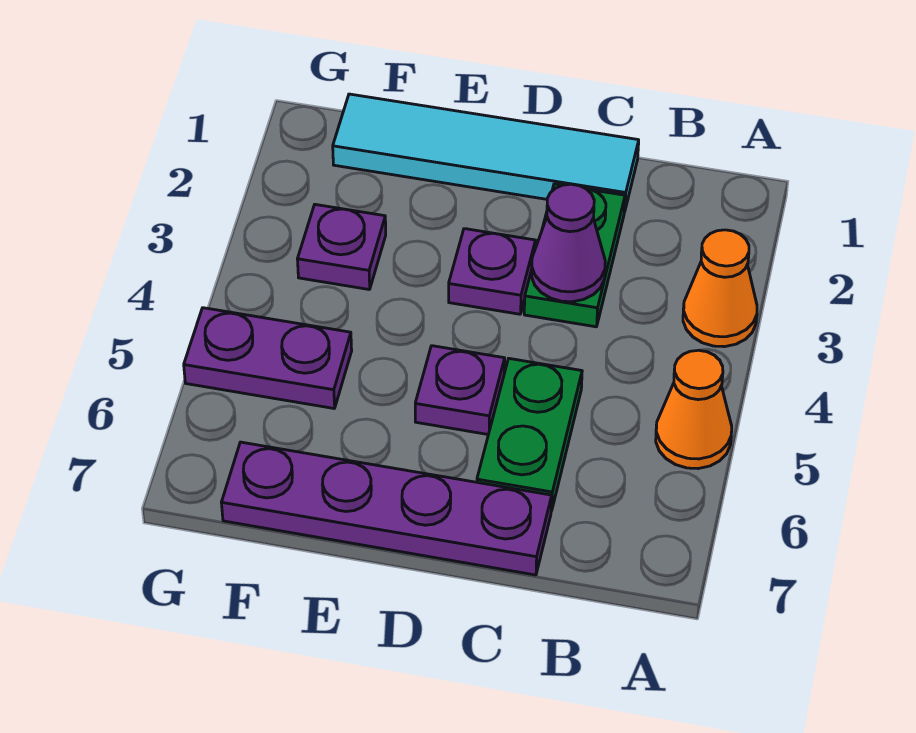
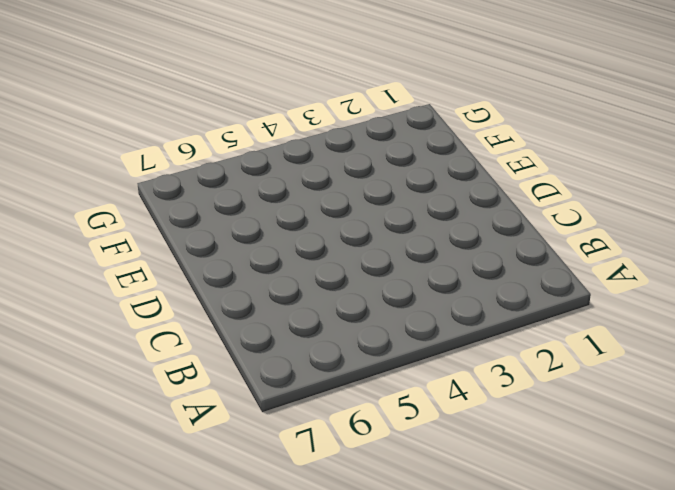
none -> orange 1x1 cone [683,230,757,347]
none -> orange 1x1 cone [656,350,732,469]

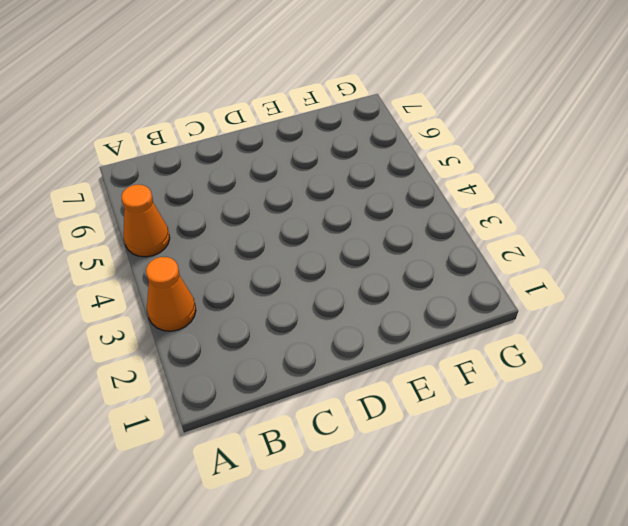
none -> cyan 1x4 tile [333,94,639,212]
none -> green 1x2 plate [524,184,625,327]

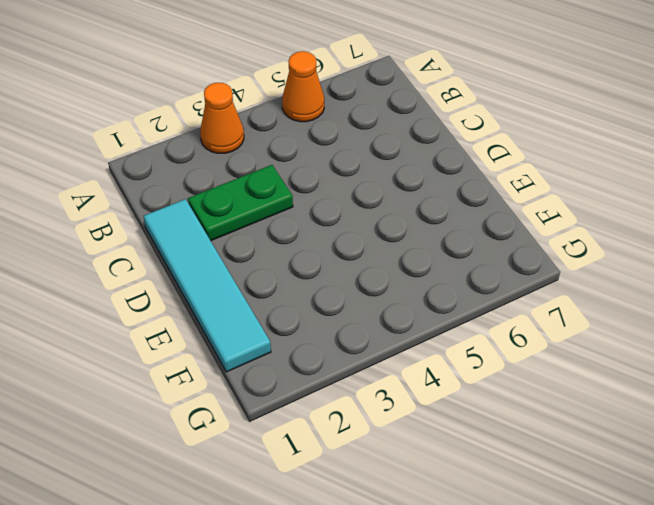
none -> green 1x2 plate [477,359,582,511]
none -> purple 1x4 plate [221,442,552,575]

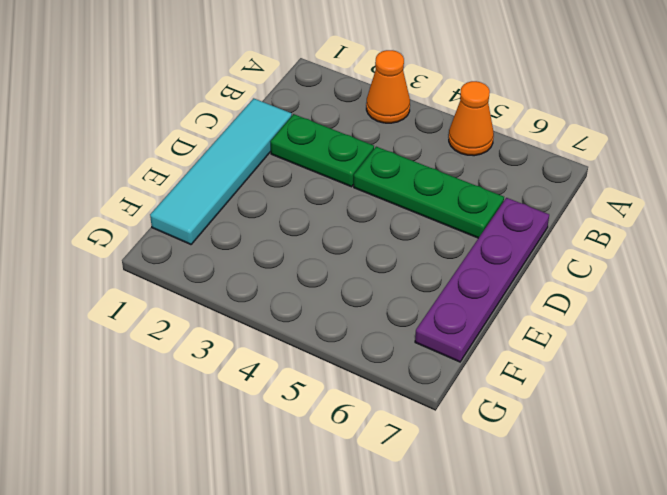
green 1x3 plate [354,147,504,238] -> green 1x2 plate [477,359,582,511]
none -> purple 1x1 plate [449,229,536,314]
none -> purple 1x1 plate [415,346,505,435]

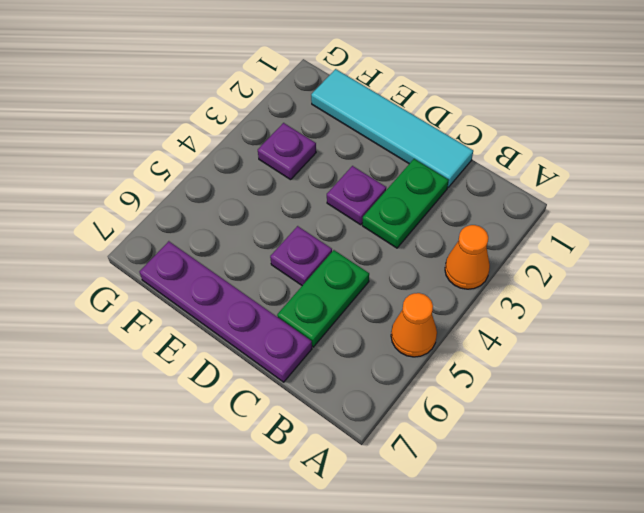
none -> purple 1x2 plate [184,308,352,408]
none -> purple 1x1 cone [532,184,605,302]

